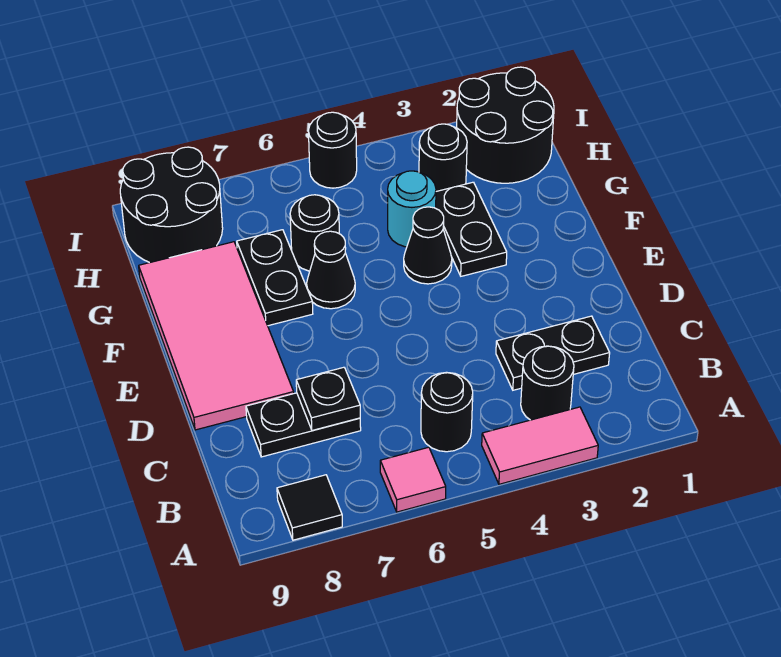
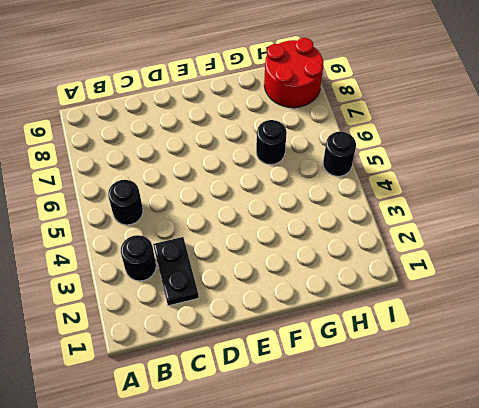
red 2x2 round brick [264,38,323,108] -> black 2x2 round brick [120,147,223,263]
none -> pink 1x2 tile [482,407,598,484]
none -> pink 1x1 tile [380,447,446,512]
none -> black 1x1 tile [277,475,342,540]

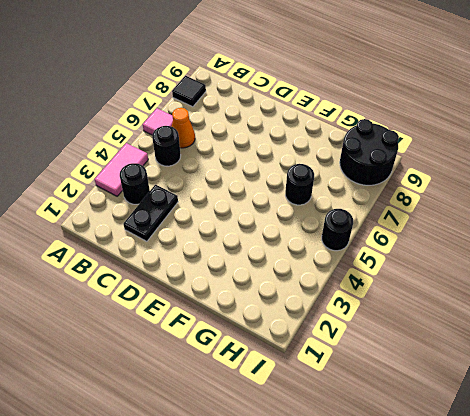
orange 1x1 cone [172,108,195,148] -> none
none -> black 1x2 plate [246,393,361,457]
none -> pink 2x4 tile [139,242,294,430]
none -> black 1x2 plate [436,182,507,276]

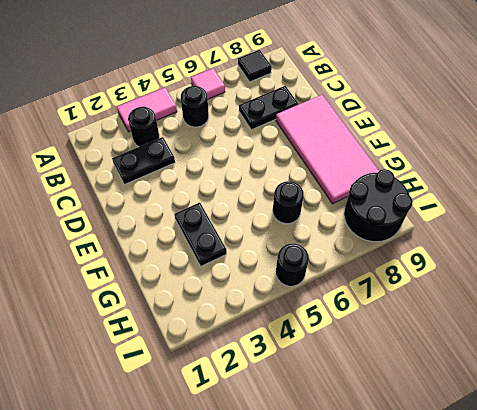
none -> black 1x1 cone [404,207,452,284]
none -> black 1x1 cone [307,231,355,309]
none -> black 1x2 plate [237,230,313,326]

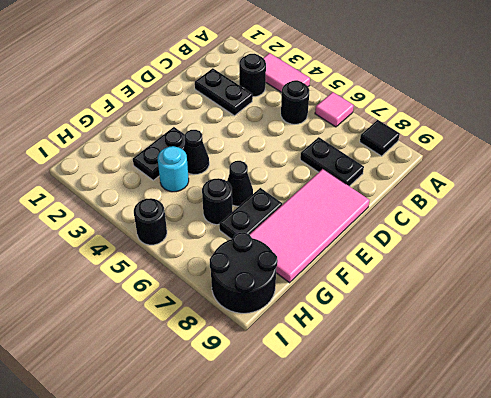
none -> black 2x2 round brick [457,67,554,183]
none -> black 1x1 round brick [419,124,467,191]
none -> black 1x1 plate [296,367,360,430]

